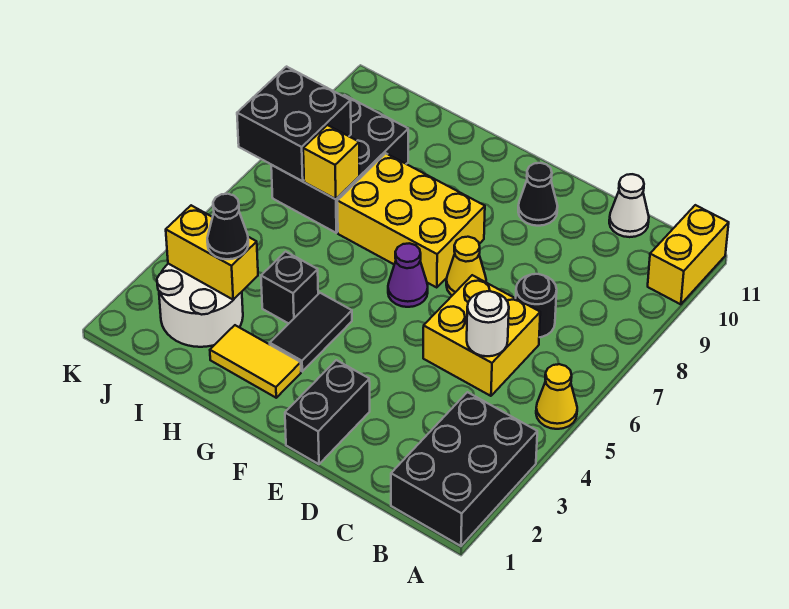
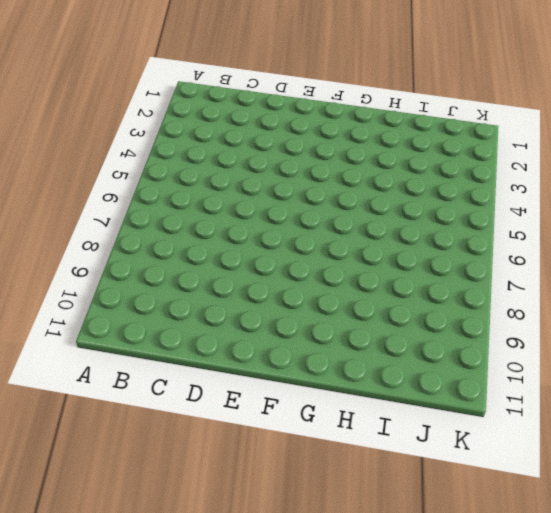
none -> black 2x3 brick [391,392,537,546]
none -> yellow 1x1 cone [536,364,577,429]
none -> yellow 1x2 brick [648,205,729,304]

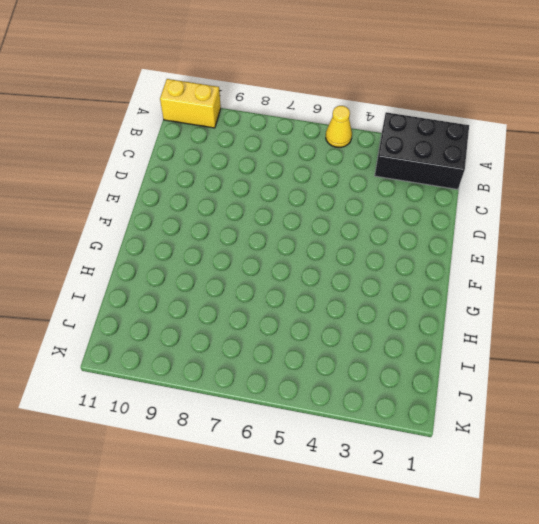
none -> yellow 2x2 brick [423,275,540,396]
none -> black 1x1 round brick [516,274,557,337]
none -> white 1x1 cone [609,174,649,237]

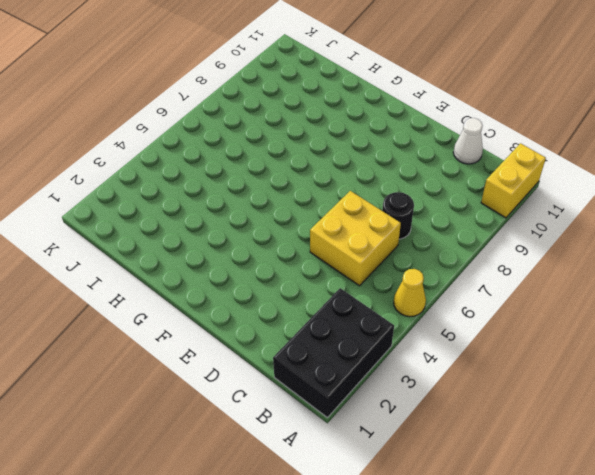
none -> black 1x2 brick [285,360,370,464]
none -> yellow 1x1 cone [446,237,486,295]
none -> black 1x1 cone [518,163,558,226]

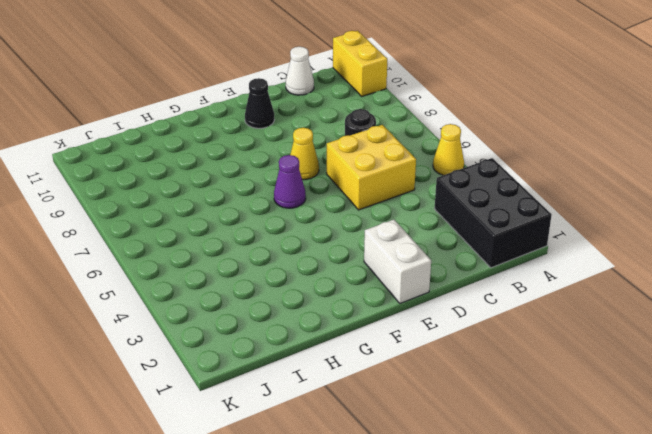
white 1x2 brick [364,220,431,303] -> black 1x2 brick [285,360,370,464]
none -> yellow 2x3 brick [337,153,485,288]
none -> yellow 1x2 tile [210,325,301,398]
none -> black 1x2 tile [270,293,352,371]

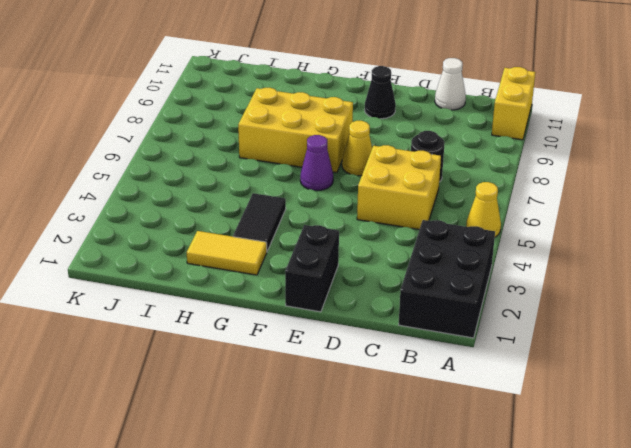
none -> black 1x1 brick [261,252,318,324]
none -> white 2x2 round brick [157,264,243,347]
none -> black 2x3 brick [271,95,408,233]

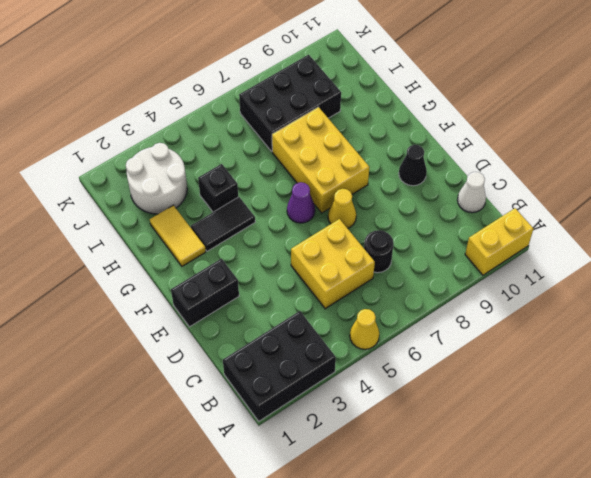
none -> white 1x1 round brick [467,291,509,356]
none -> yellow 1x2 brick [166,205,258,300]
none -> yellow 1x1 brick [303,125,359,199]

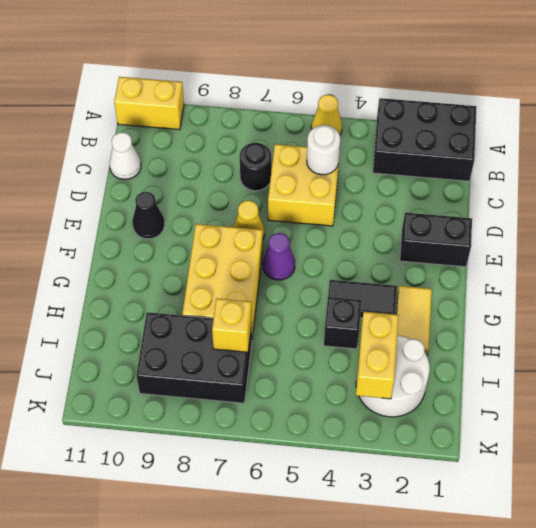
none -> black 2x2 brick [237,67,351,181]
none -> black 1x1 cone [207,194,248,259]

